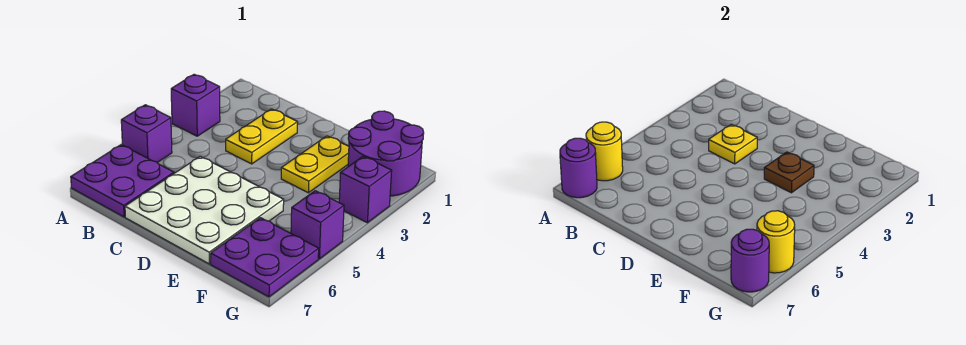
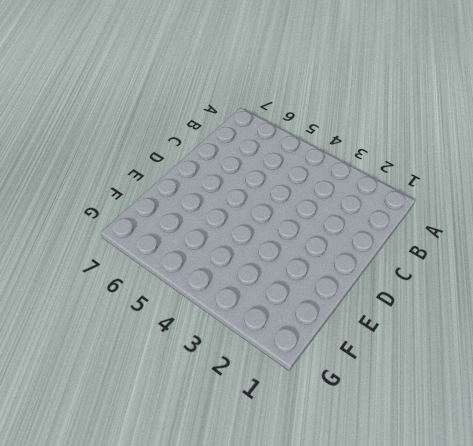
none -> purple 1x1 brick [171,74,220,136]
none -> purple 1x1 brick [121,105,172,163]
none -> purple 2x2 plate [71,145,174,217]

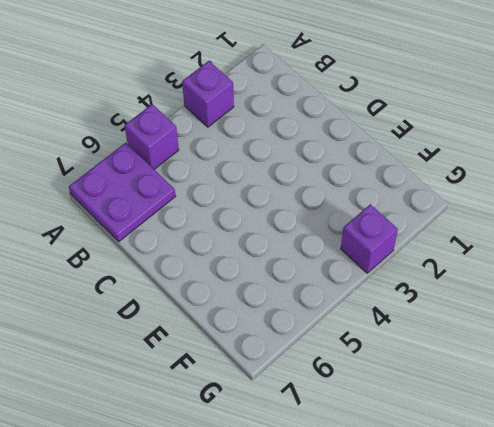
none -> yellow 1x2 plate [226,109,298,164]
none -> white 3x3 plate [125,156,284,264]
none -> yellow 1x2 plate [281,136,349,193]

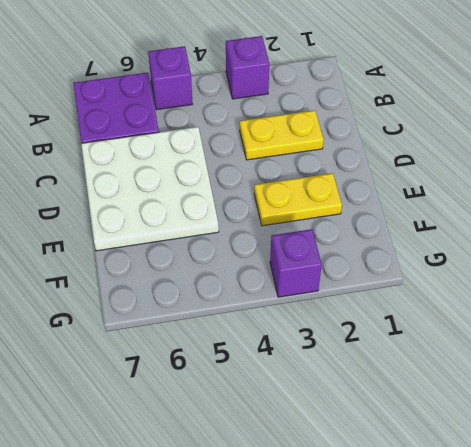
none -> purple 2x2 round brick [348,111,424,196]
none -> purple 2x2 plate [211,218,319,297]
none -> purple 1x1 brick [291,191,344,259]

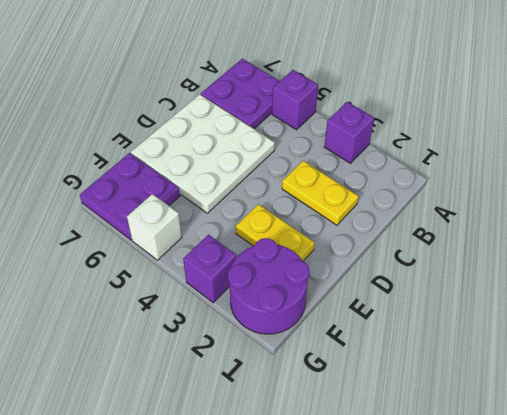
white 1x1 brick [127,194,182,260] -> purple 1x1 brick [291,191,344,259]
none -> yellow 1x1 round brick [586,122,623,181]
none -> purple 1x1 round brick [560,138,597,198]
none -> yellow 1x1 plate [709,124,757,164]

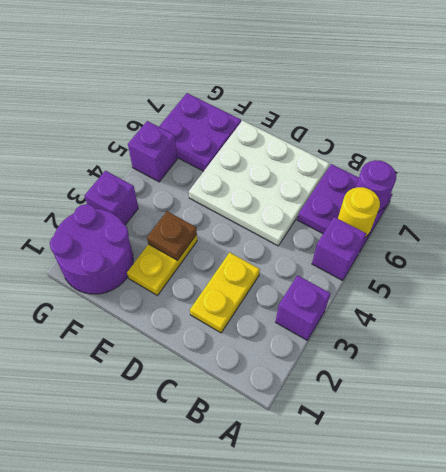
none -> yellow 1x1 plate [709,124,757,164]
none -> yellow 1x1 round brick [757,211,795,273]
none -> purple 1x1 round brick [731,229,769,292]

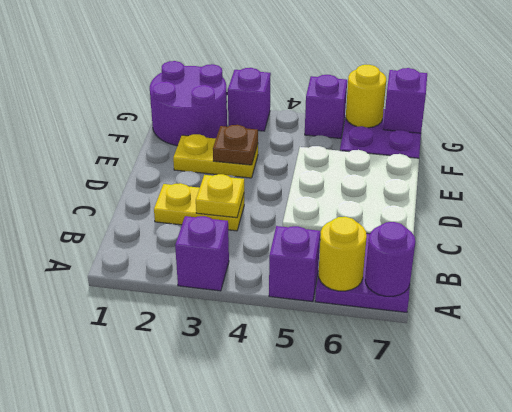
purple 1x1 brick [383,68,427,133] -> purple 1x1 round brick [731,229,769,292]

